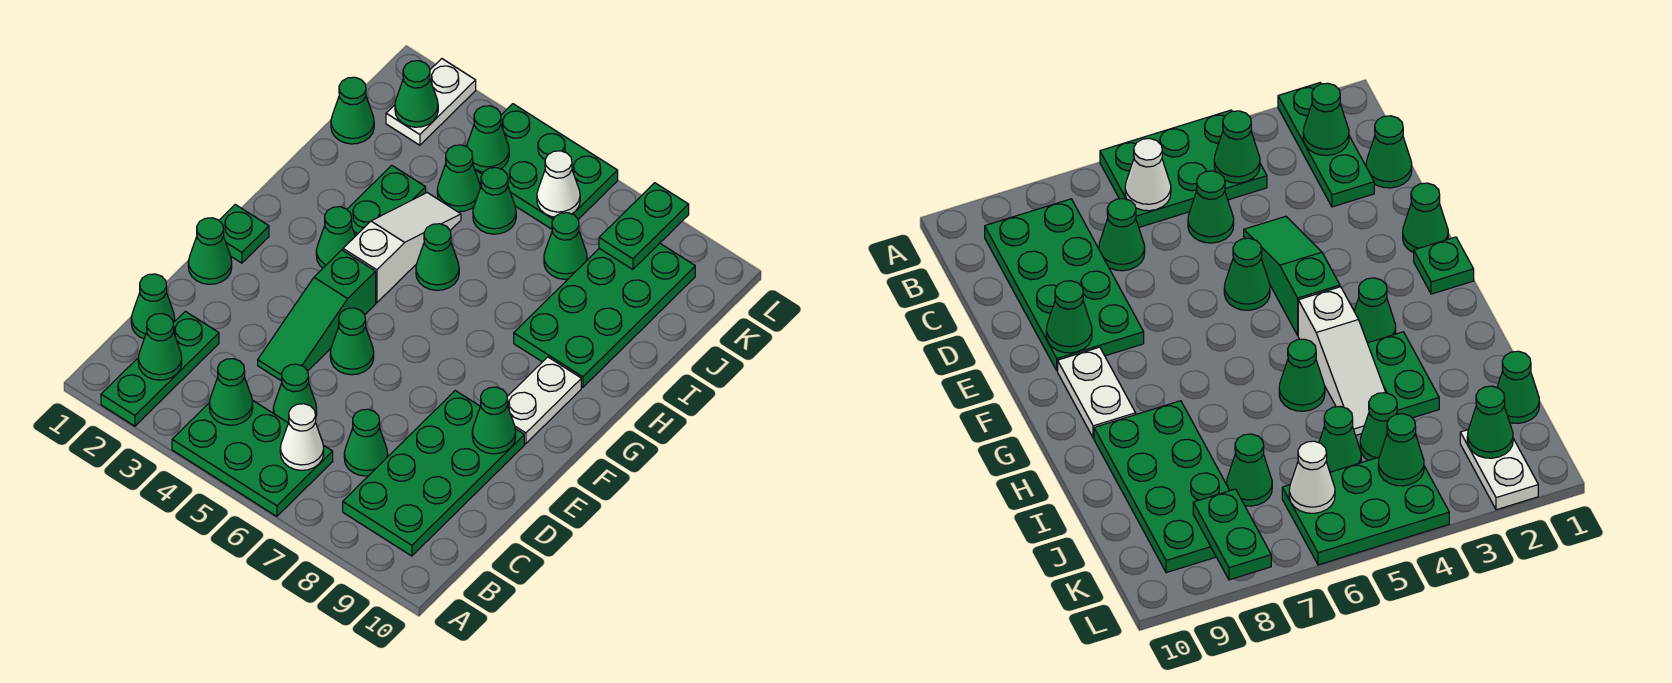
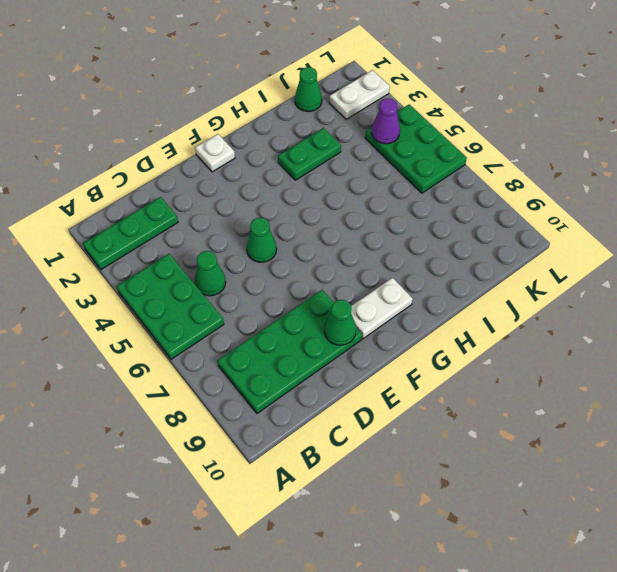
white 1x1 plate [195,134,235,172] -> green 1x1 plate [219,205,269,263]
purple 1x1 cone [372,99,400,144] -> green 1x1 cone [467,106,509,172]
none -> green 1x1 cone [131,274,175,339]
none -> green 1x1 cone [344,409,388,476]
none -> green 1x3 slope [258,250,376,381]
none -> green 1x1 cone [188,218,232,284]

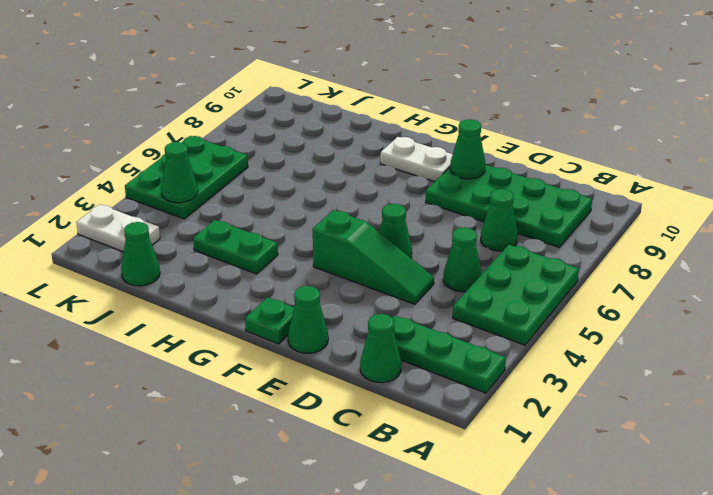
none -> green 1x1 cone [316,207,355,268]
none -> white 1x3 slope [343,193,461,303]
none -> green 1x1 cone [416,224,459,290]
none -> green 2x4 plate [514,243,695,387]

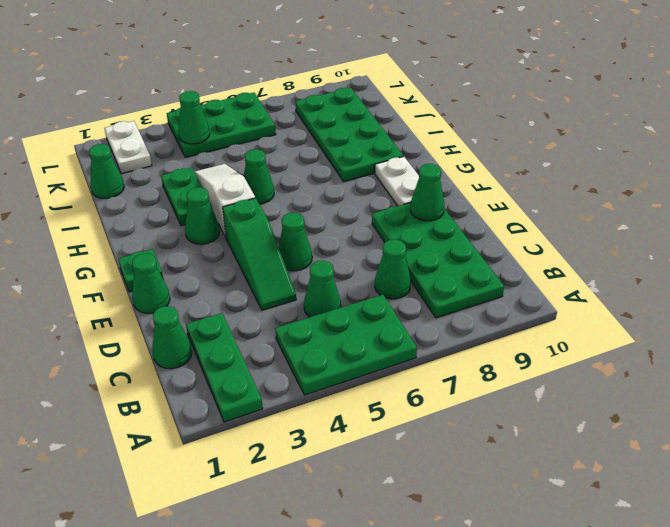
none -> green 1x1 cone [437,145,480,212]
none -> green 1x1 cone [473,168,516,234]
none -> green 1x1 cone [544,213,587,279]
none -> green 1x1 cone [138,314,182,380]

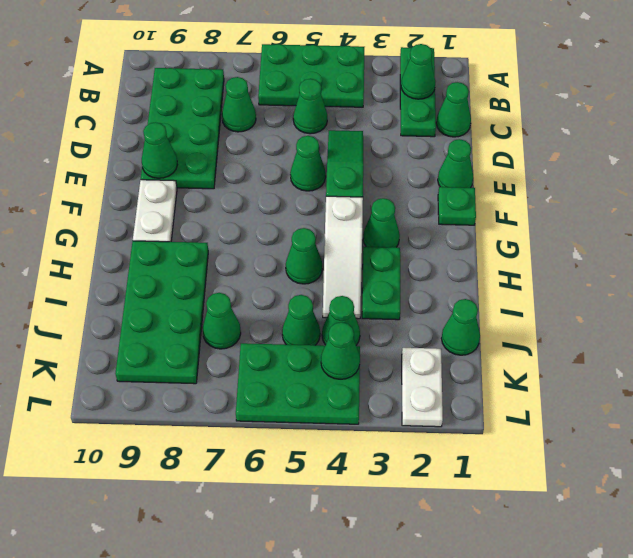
none -> green 1x1 cone [209,359,253,425]
none -> white 1x1 cone [280,404,324,470]
none -> green 1x1 cone [395,61,438,127]
none -> white 1x1 cone [537,151,580,217]

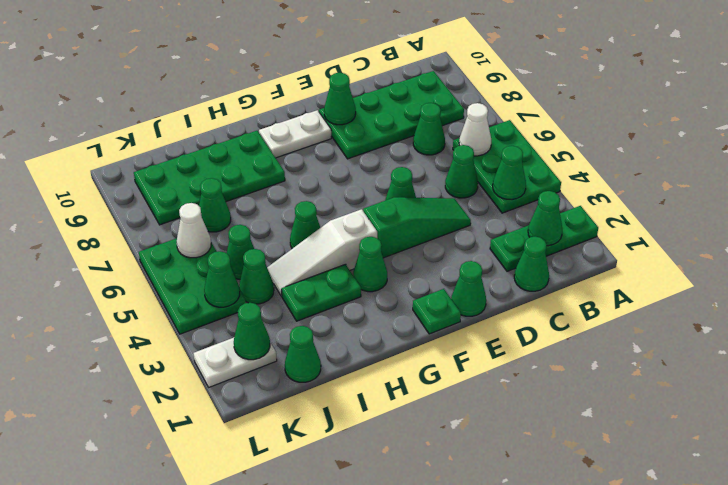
none -> green 1x2 plate [599,183,689,269]

